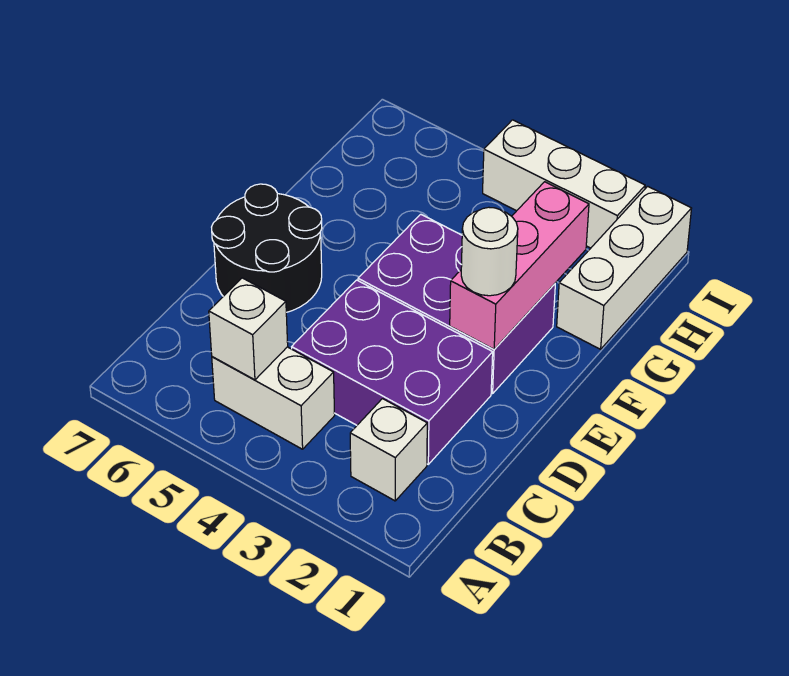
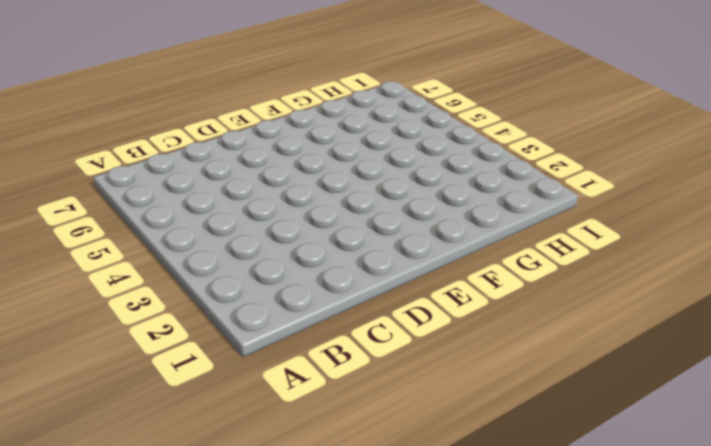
none -> white 1x1 brick [350,399,427,501]
none -> white 1x2 brick [212,347,335,449]

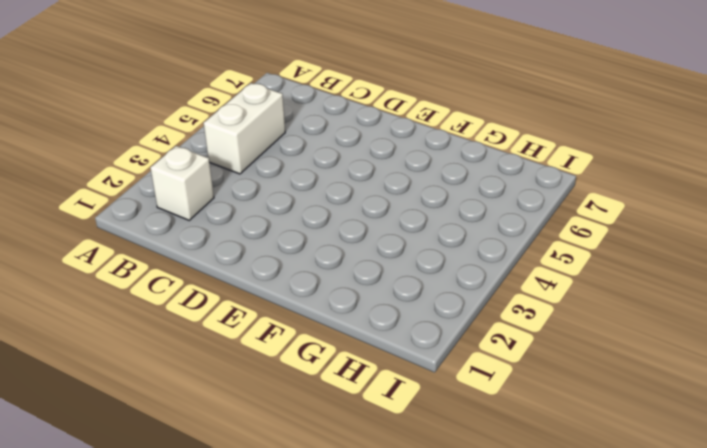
none -> purple 2x3 brick [292,280,493,464]
none -> black 2x2 round brick [212,184,322,312]

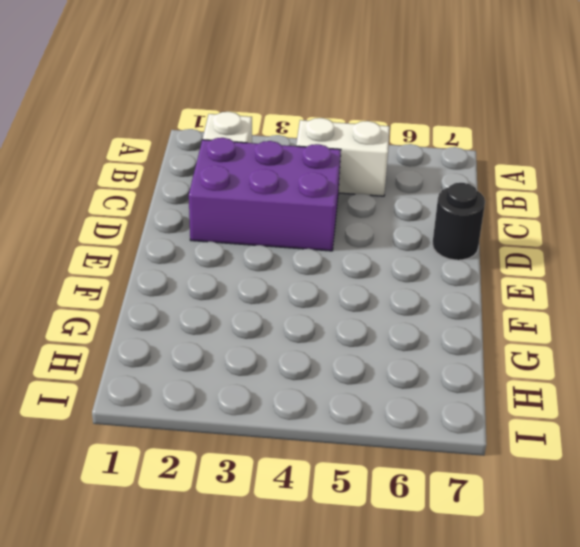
black 1x1 round brick [432,183,485,260] -> black 2x2 round brick [212,184,322,312]
none -> purple 2x3 brick [358,214,555,394]
none -> white 1x3 brick [557,186,692,349]

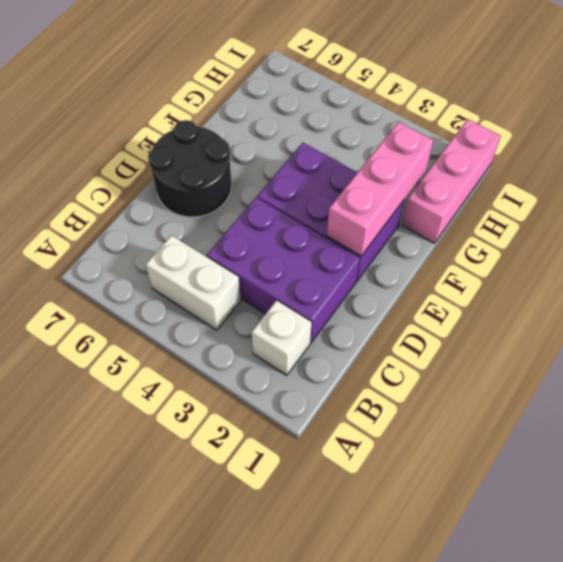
pink 1x3 brick [402,119,501,243] -> white 1x3 brick [557,186,692,349]
none -> white 1x3 brick [483,120,645,248]
none -> white 1x1 brick [209,278,288,380]

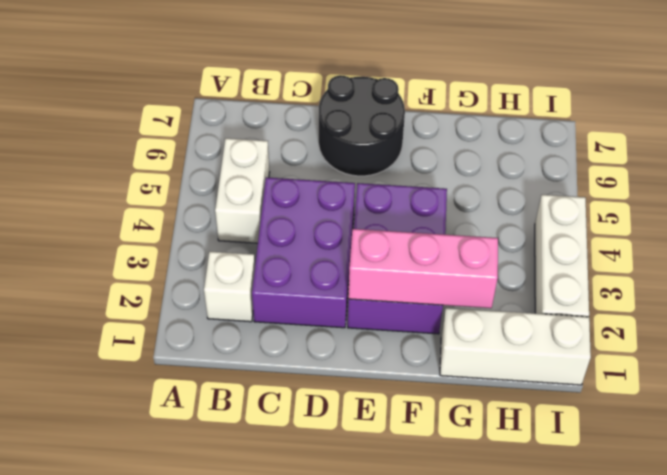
none -> white 1x1 brick [209,278,288,380]
none -> white 1x1 round brick [461,207,518,296]

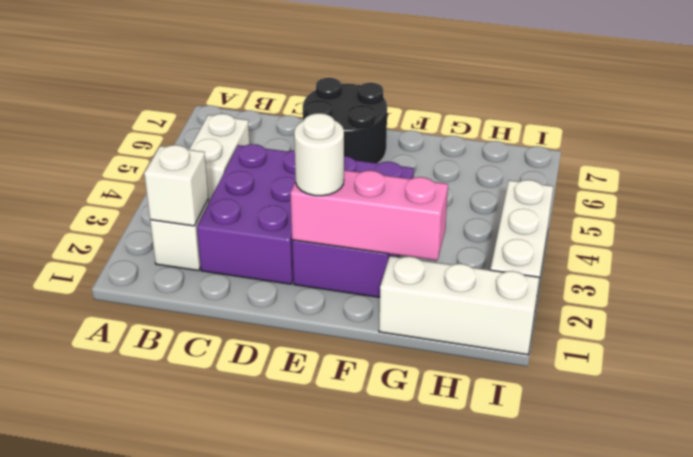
white 1x1 brick [144,145,208,226] -> white 1x1 brick moved to [209,278,288,380]

